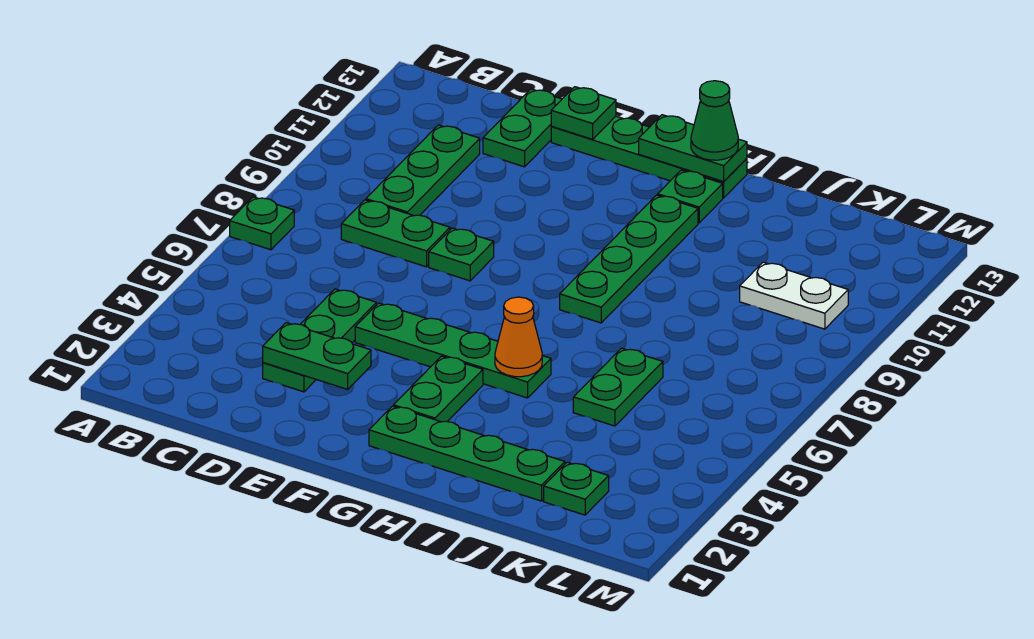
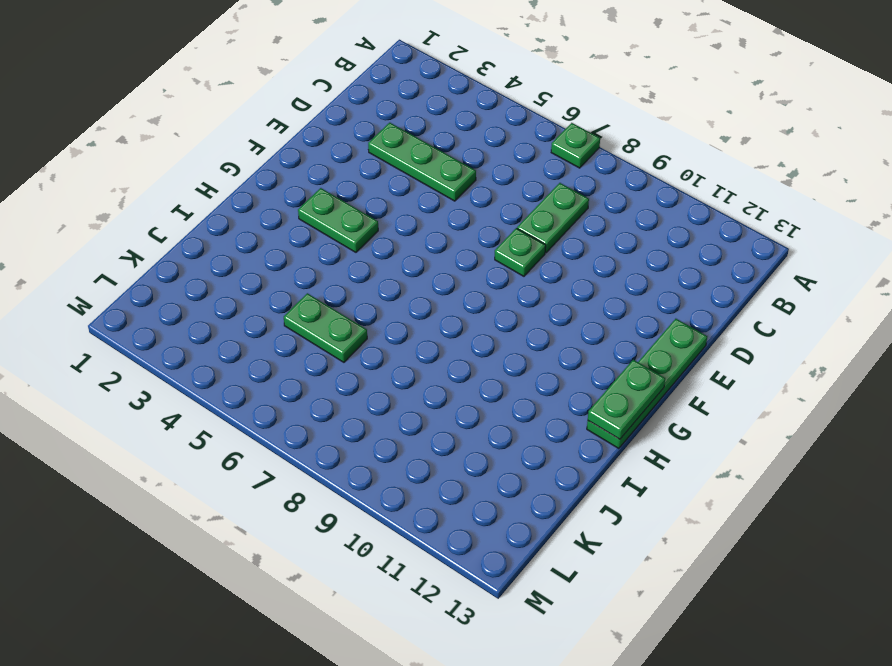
none -> green 1x3 plate [366,125,480,216]
none -> green 1x2 plate [483,89,562,167]
none -> green 1x4 plate [355,303,551,398]

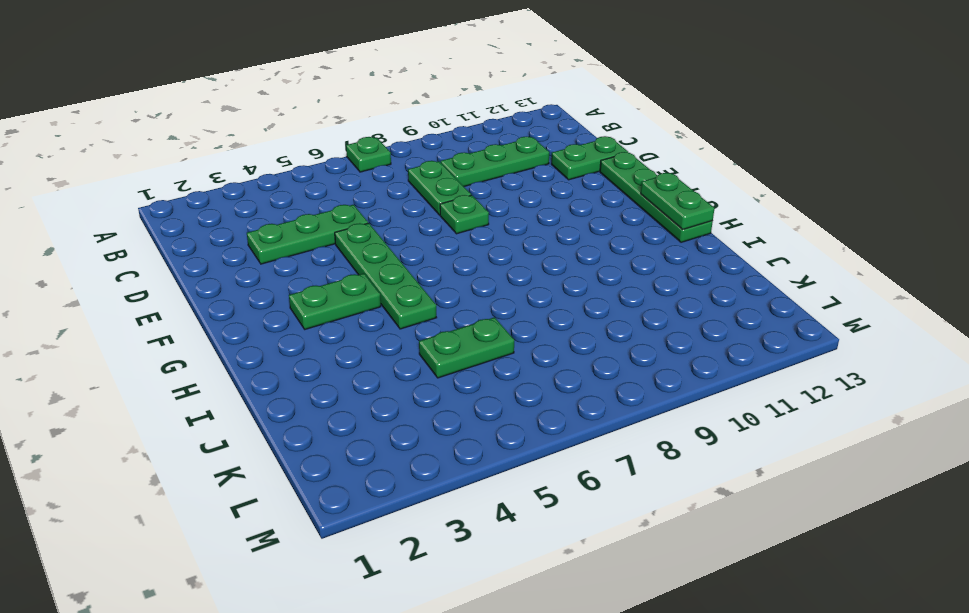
none -> green 1x4 plate [369,406,565,501]
none -> green 1x4 plate [560,195,698,323]
none -> green 1x1 plate [658,170,723,223]

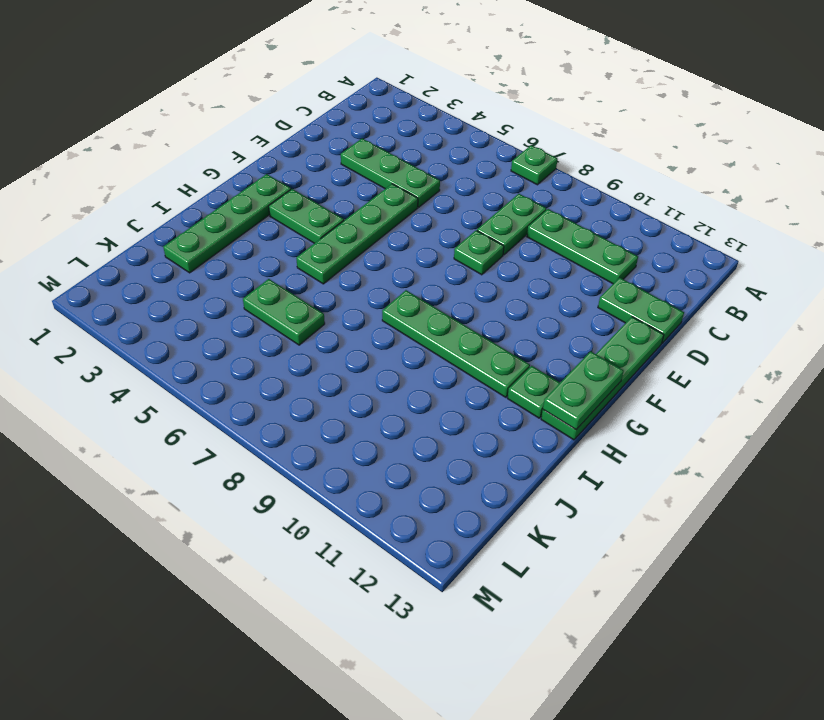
none -> green 1x1 plate [544,462,609,515]
none -> white 1x2 plate [740,262,848,329]
none -> green 1x2 plate [263,323,371,389]

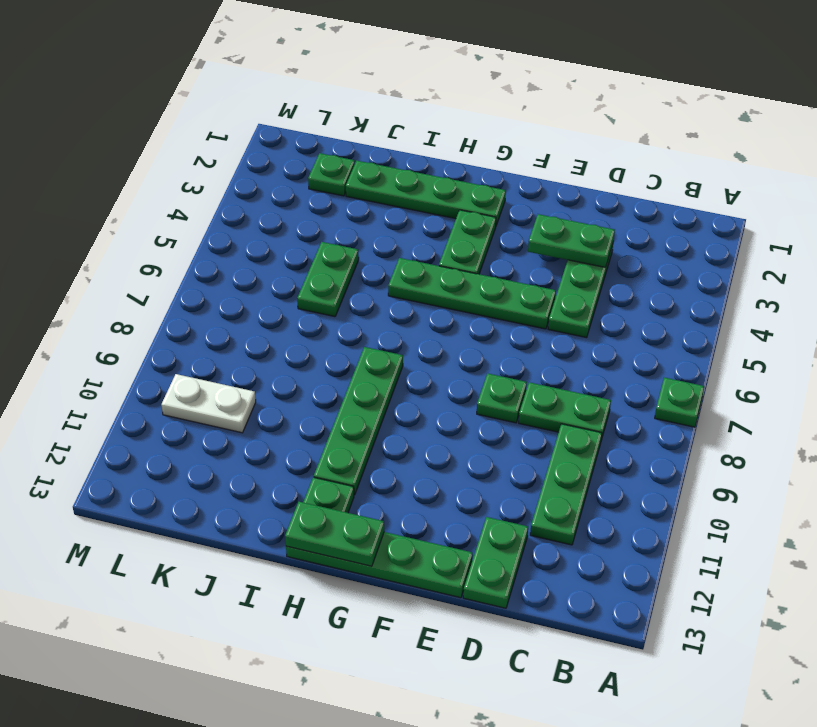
none -> green 1x1 plate [551,87,616,139]
none -> orange 1x1 cone [495,297,542,377]
none -> green 1x1 cone [691,81,738,160]

